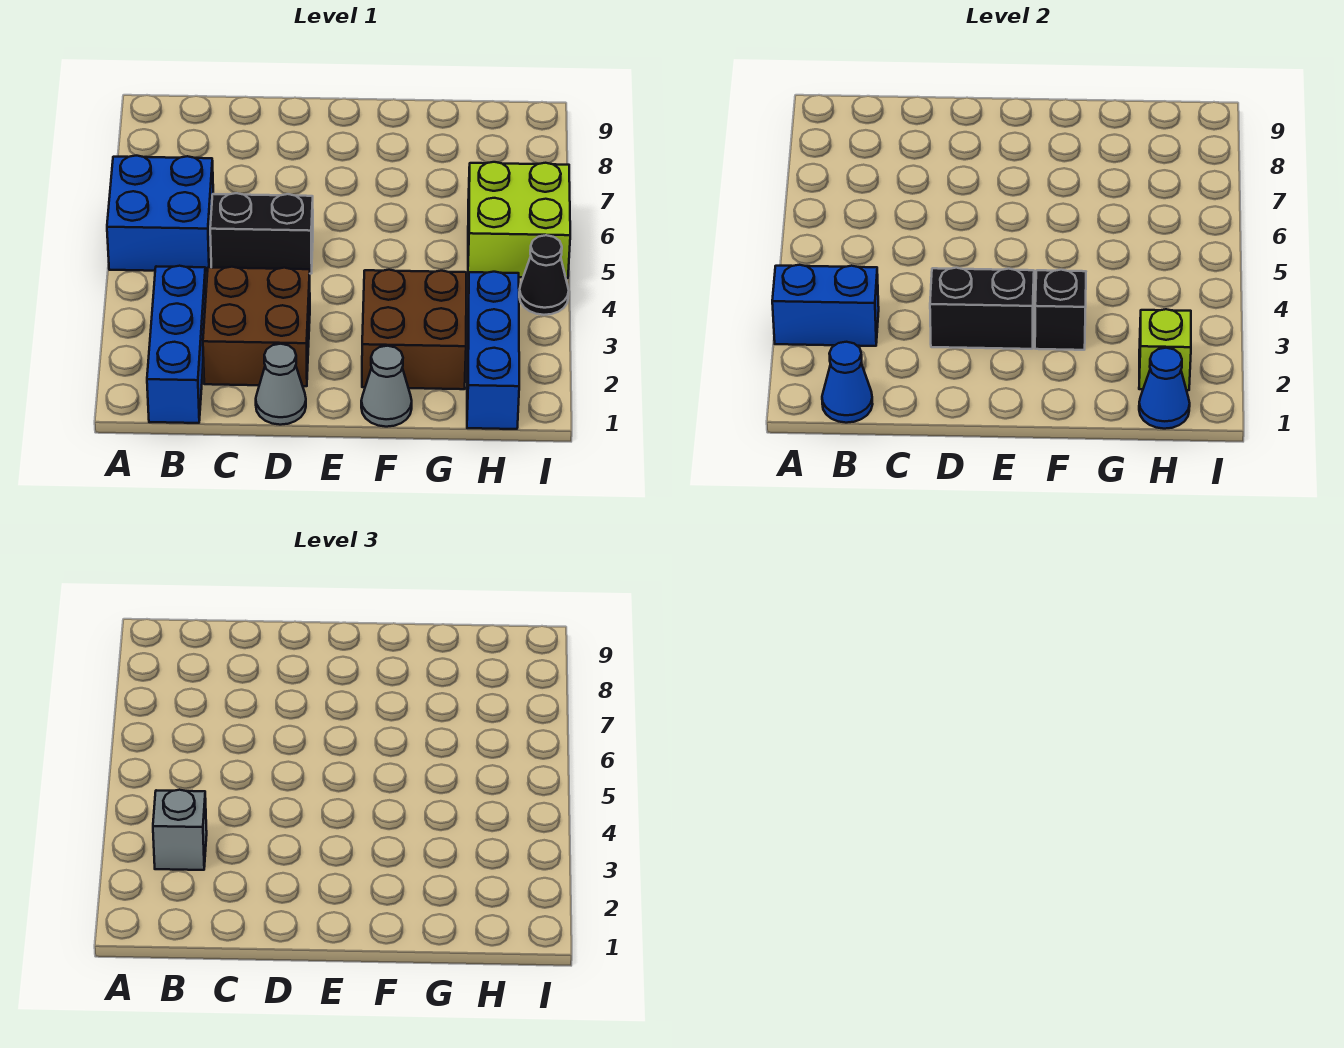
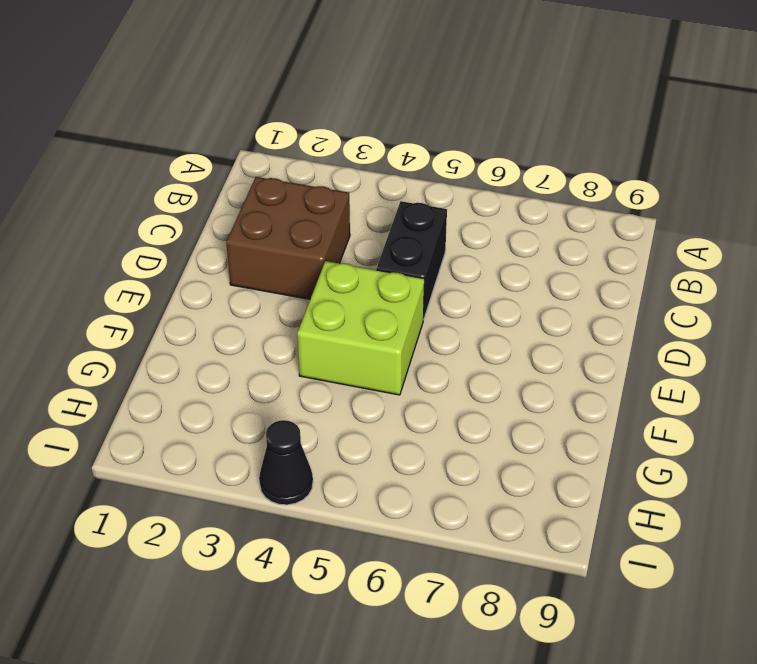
lime 2x2 brick [297,261,425,395] -> lime 2x2 brick moved to [468,162,570,278]
none -> blue 2x2 brick [107,156,213,272]
none -> blue 1x3 brick [147,266,206,423]
none -> grey 1x1 cone [256,344,306,425]

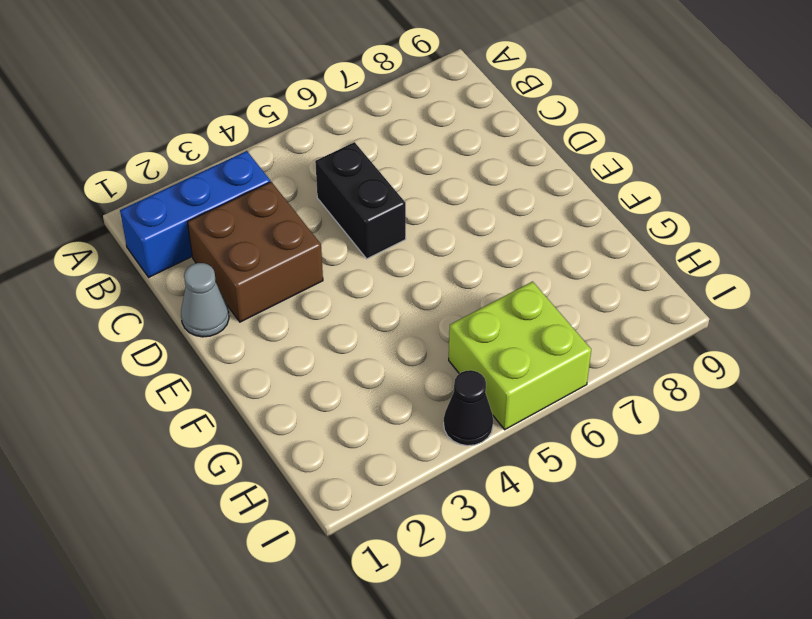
none -> blue 2x2 brick [107,156,213,272]
none -> grey 1x1 cone [361,346,412,427]
none -> brown 2x2 brick [362,270,466,389]

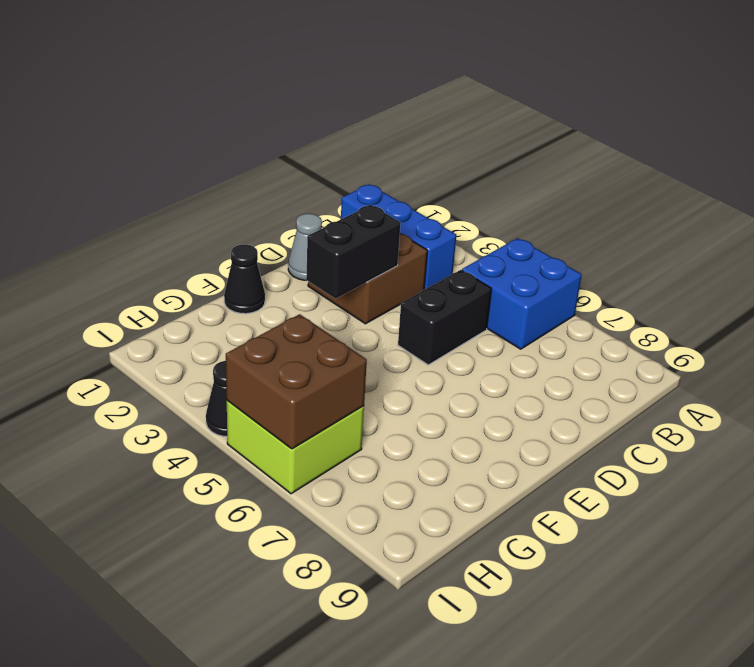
black 1x1 cone [224,245,265,314] -> grey 1x1 cone [361,346,412,427]
brown 2x2 brick [226,314,367,449] -> brown 2x2 brick moved to [362,270,466,389]
none -> blue 1x3 brick [467,272,519,429]
none -> blue 1x2 brick [772,265,879,346]
none -> blue 1x1 cone [822,342,873,423]

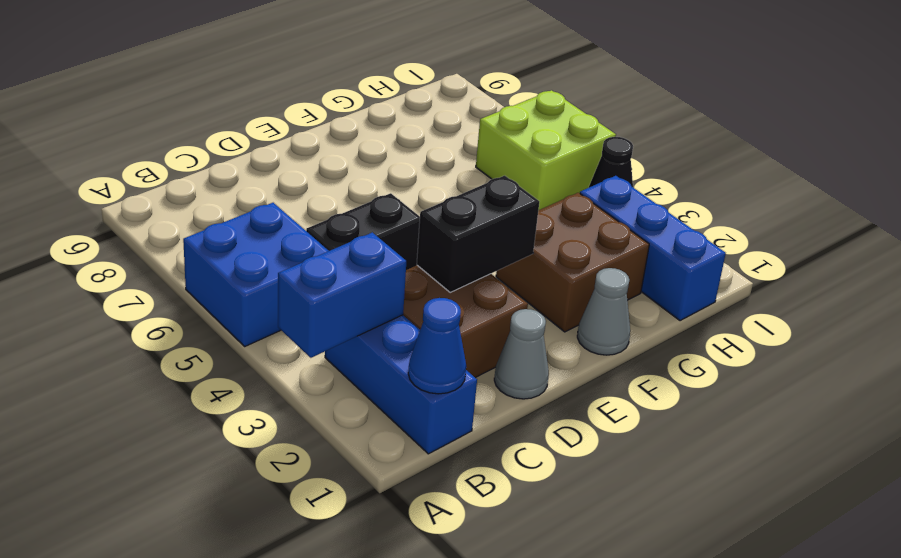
none -> black 1x1 brick [1035,270,1086,350]
none -> blue 1x1 cone [1139,348,1190,429]
none -> lime 1x1 brick [1139,309,1191,390]

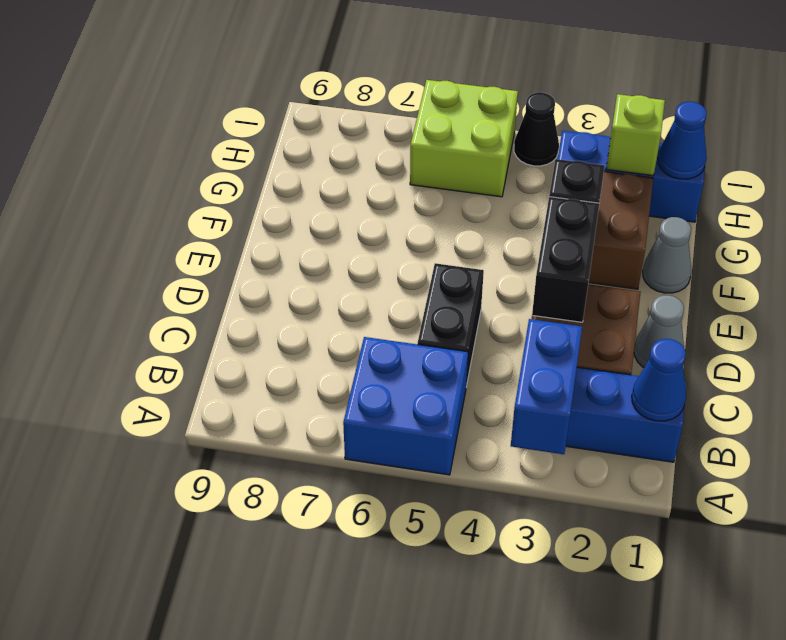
none -> grey 1x1 brick [153,790,207,870]

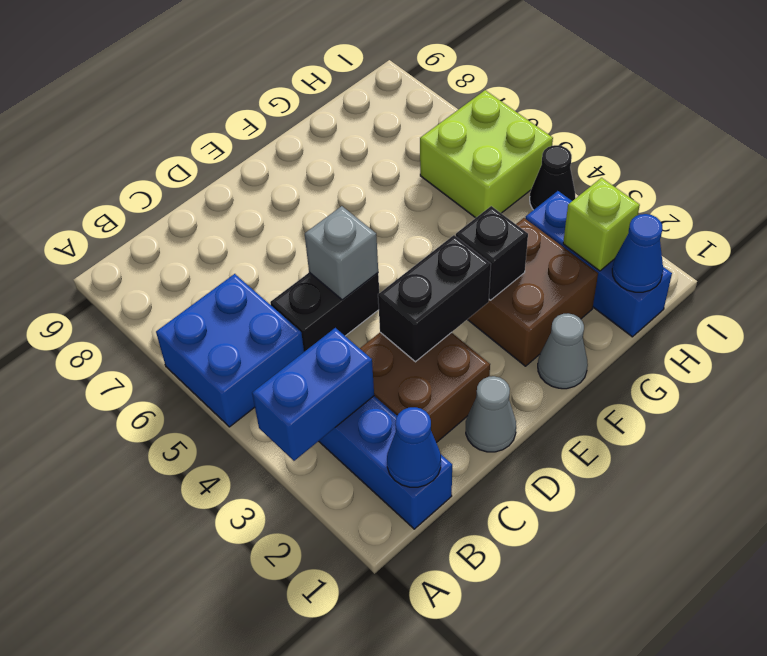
grey 1x1 brick [305,206,378,300] -> grey 1x1 brick moved to [153,790,207,870]

